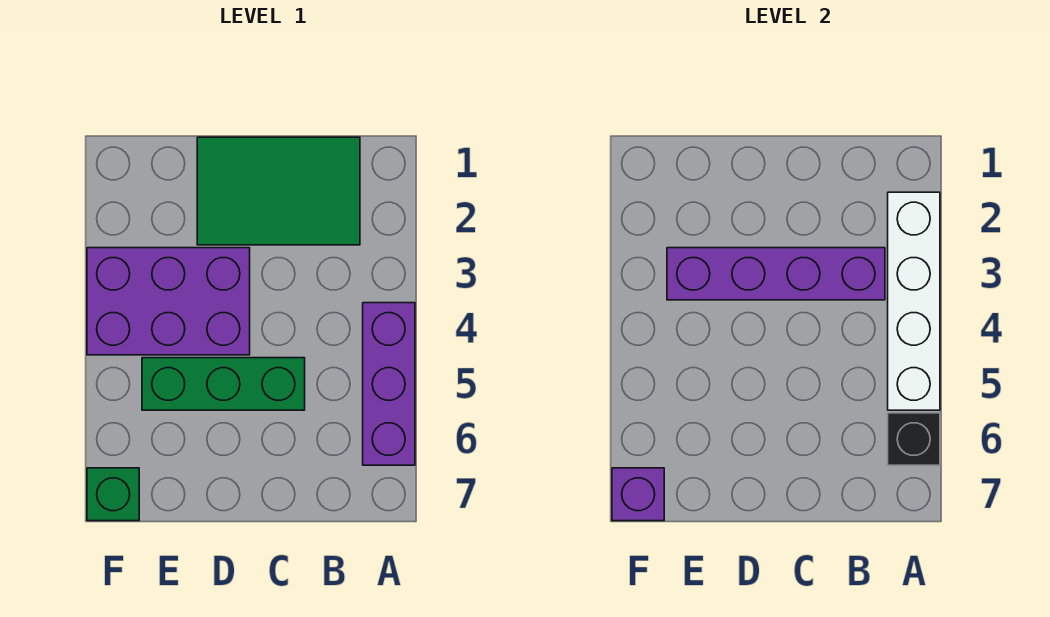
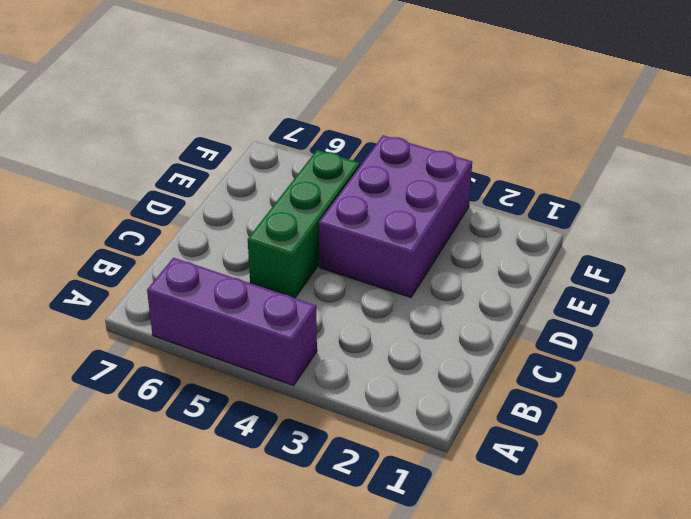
none -> green 2x3 tile [197,137,360,245]
none -> green 1x1 brick [87,468,139,521]

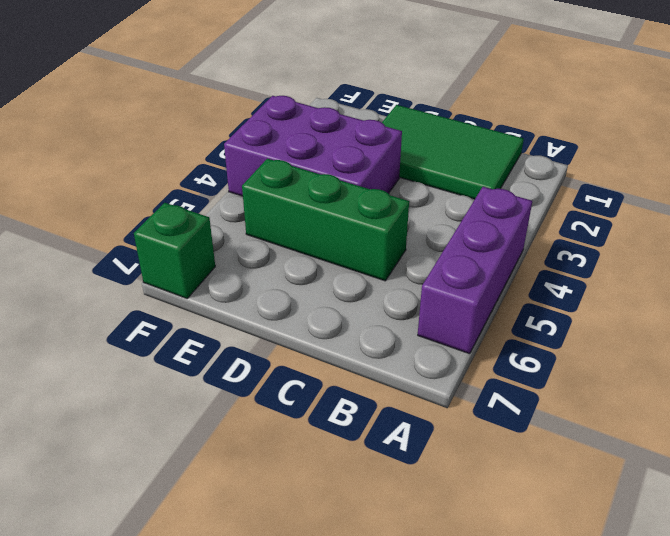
none -> white 1x4 brick [888,192,940,410]
none -> black 1x1 brick [888,413,940,465]

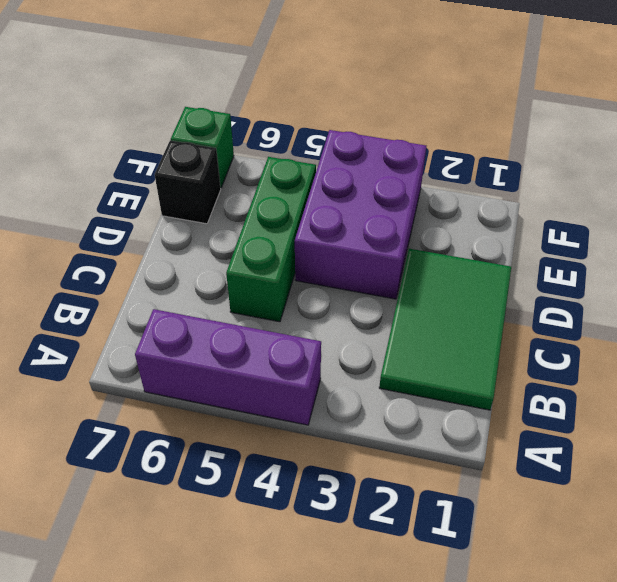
black 1x1 brick [155,140,221,224] -> black 1x1 brick moved to [888,413,940,465]
none -> white 1x4 brick [888,192,940,410]
none -> purple 1x4 brick [667,248,885,300]

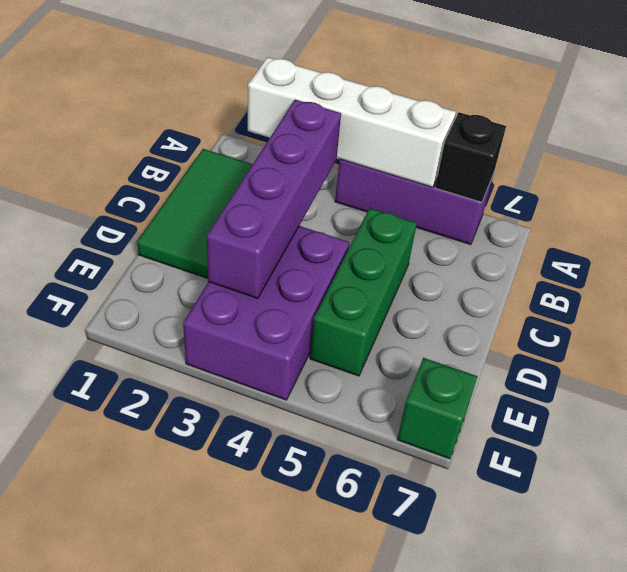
none -> purple 1x1 brick [612,468,664,521]

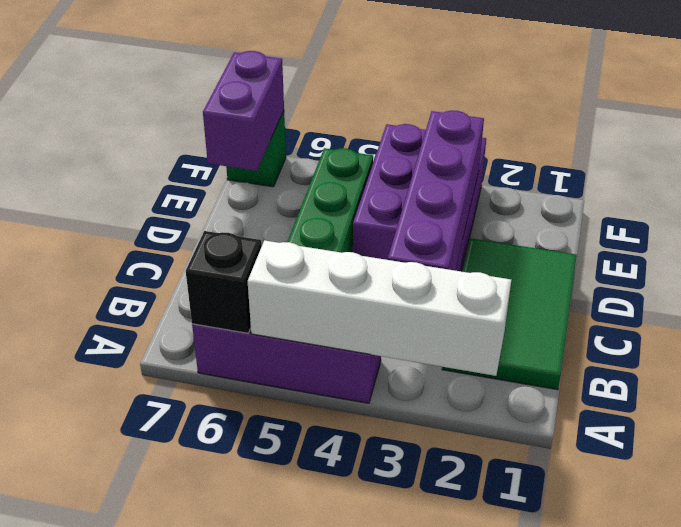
purple 1x2 brick [203,51,284,171] -> purple 1x1 brick [612,468,664,521]

